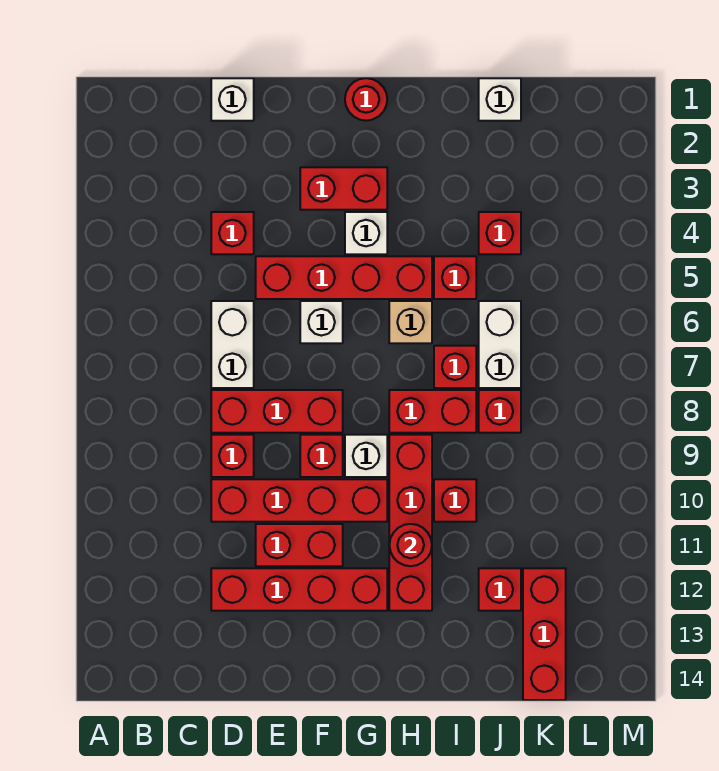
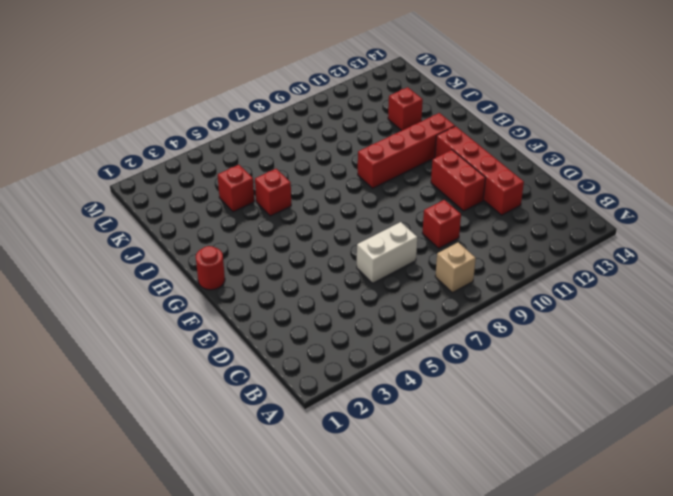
tan 1x1 brick [435,242,476,293] -> tan 1x1 brick moved to [389,301,432,343]
none -> white 1x1 brick [211,78,254,121]
none -> red 1x1 brick [211,212,254,254]
none -> red 1x3 brick [211,390,343,433]

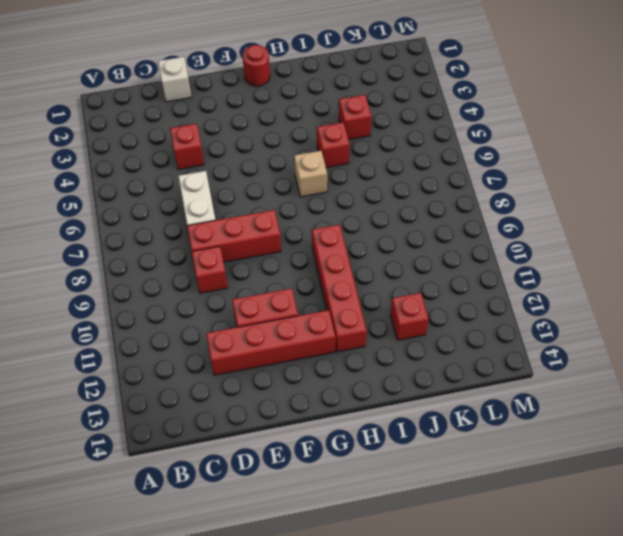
none -> red 1x4 brick [211,479,387,522]
none -> red 1x4 brick [256,256,432,299]
none -> red 1x2 brick [300,167,387,210]

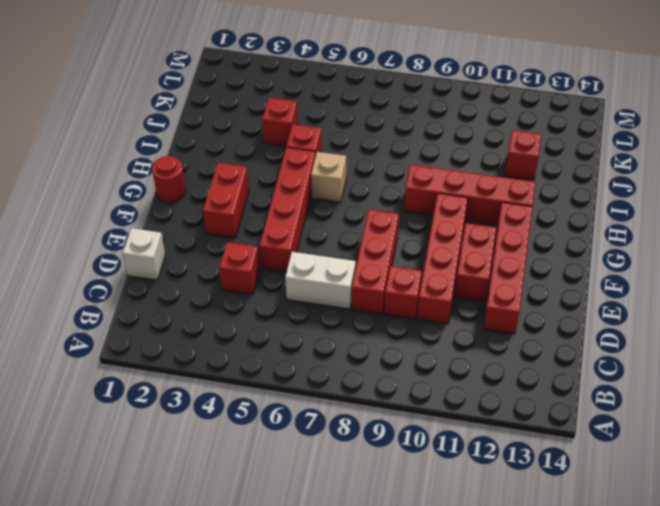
none -> white 1x1 brick [300,301,343,343]
none -> red 1x1 brick [300,435,343,477]
none -> white 1x1 brick [345,212,387,254]

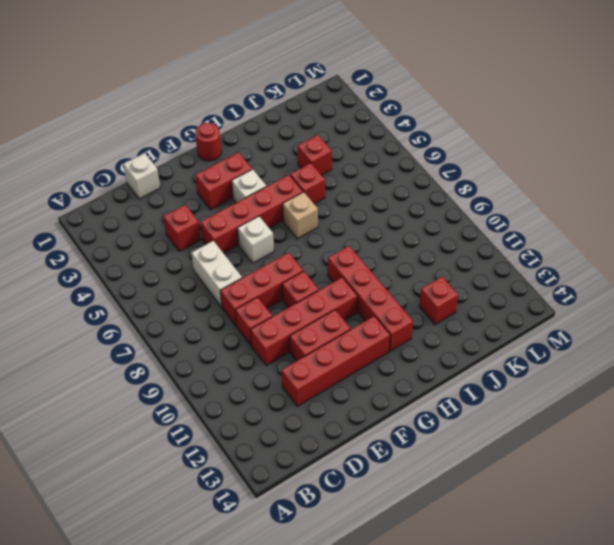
none -> white 1x1 brick [345,435,387,477]
none -> red 1x2 brick [389,390,476,433]
none -> red 1x1 brick [434,346,476,388]

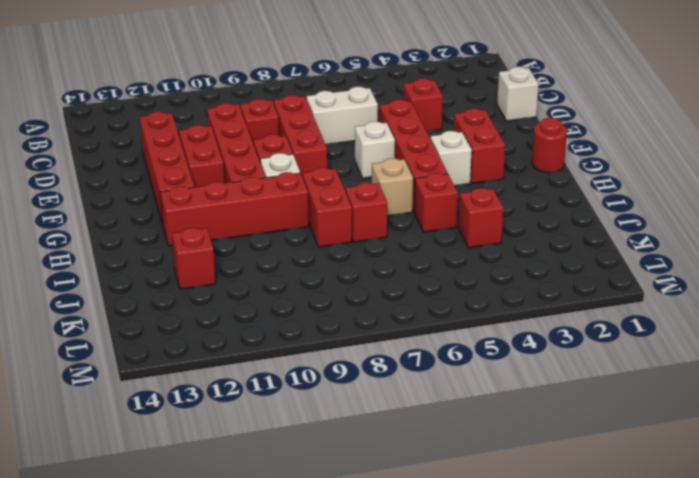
none -> red 1x1 brick [434,479,476,522]
none -> white 1x1 brick [479,78,521,121]
none -> white 1x2 brick [479,301,521,388]

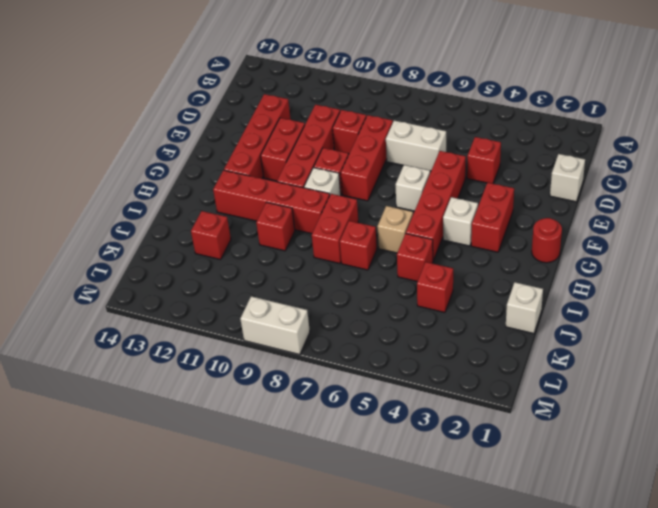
white 1x2 brick [240,296,310,355] -> white 1x2 brick moved to [479,301,521,388]
none -> red 1x1 brick [479,390,521,433]
none -> red 1x3 brick [523,568,566,700]
none -> red 1x1 round brick [389,524,432,566]

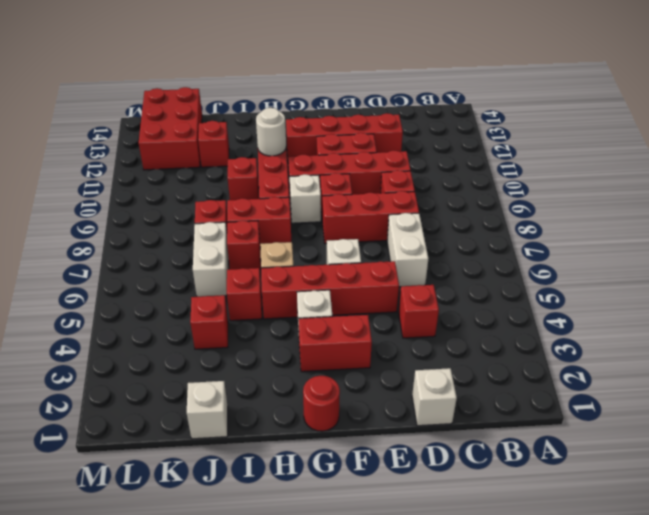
white 1x1 round brick [256,108,286,156] -> red 1x1 round brick [389,524,432,566]
red 2x3 brick [139,87,202,170] -> red 1x3 brick [523,568,566,700]

